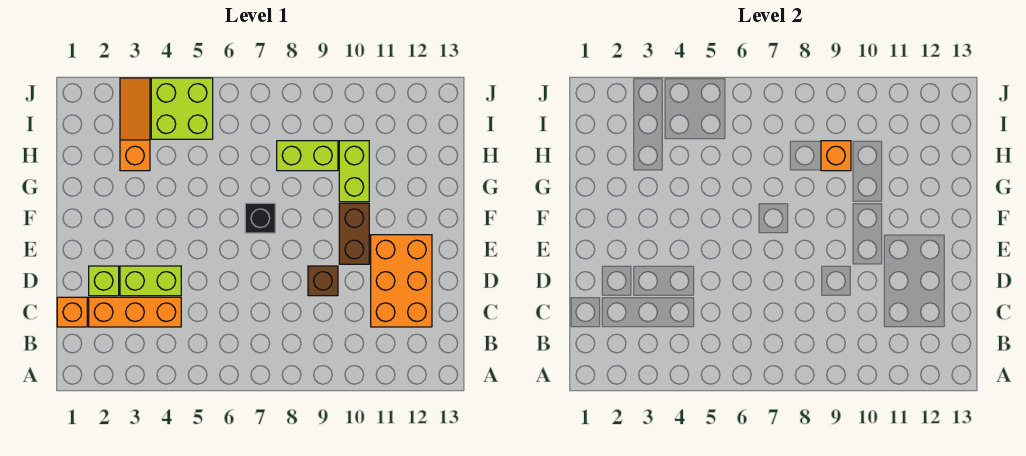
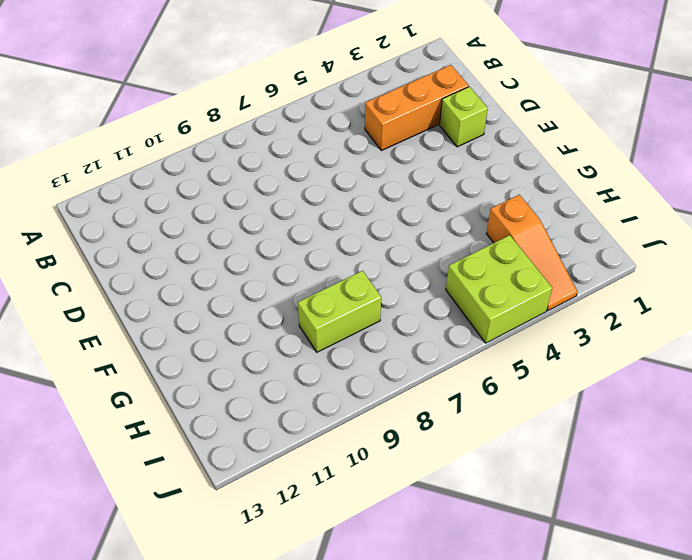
none -> orange 1x1 brick [57,297,87,327]
none -> orange 2x3 brick [371,235,432,327]
none -> lime 1x2 brick [120,266,181,296]

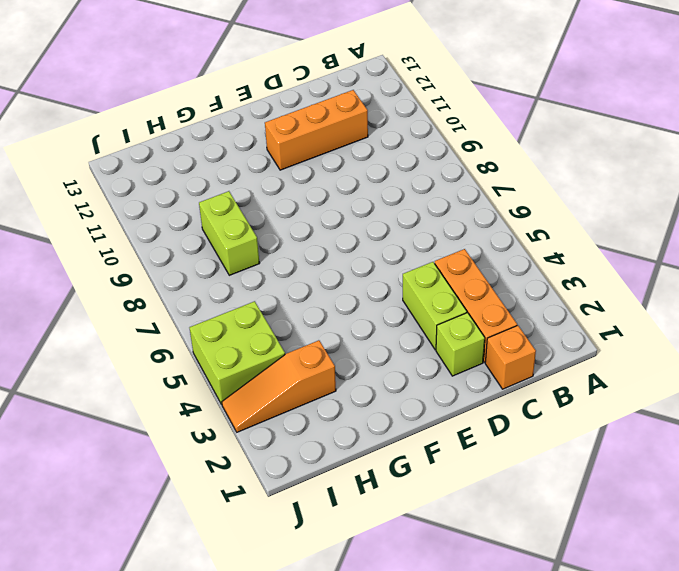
orange 1x3 brick [265,90,368,170] -> orange 2x3 brick [371,235,432,327]
none -> brown 1x1 brick [308,266,338,296]
none -> brown 1x2 brick [339,203,369,264]
none -> black 1x1 brick [245,203,275,233]

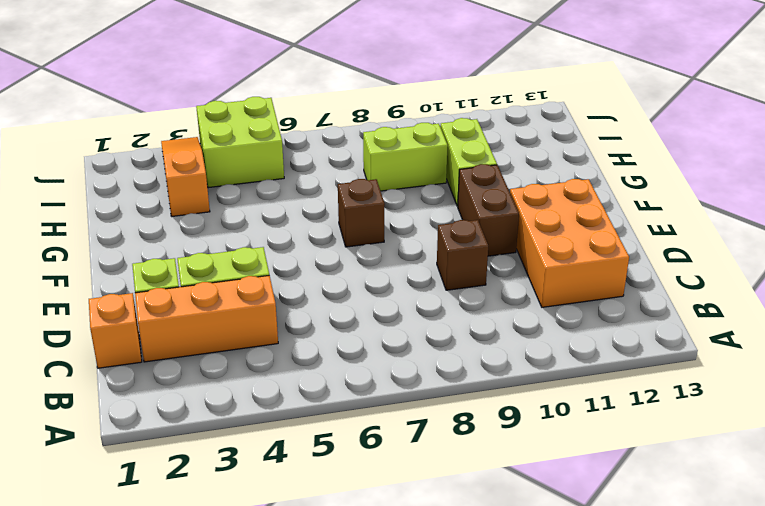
brown 1x1 brick [338,179,385,247] -> black 1x1 brick [245,203,275,233]
none -> orange 1x1 brick [821,141,851,171]

